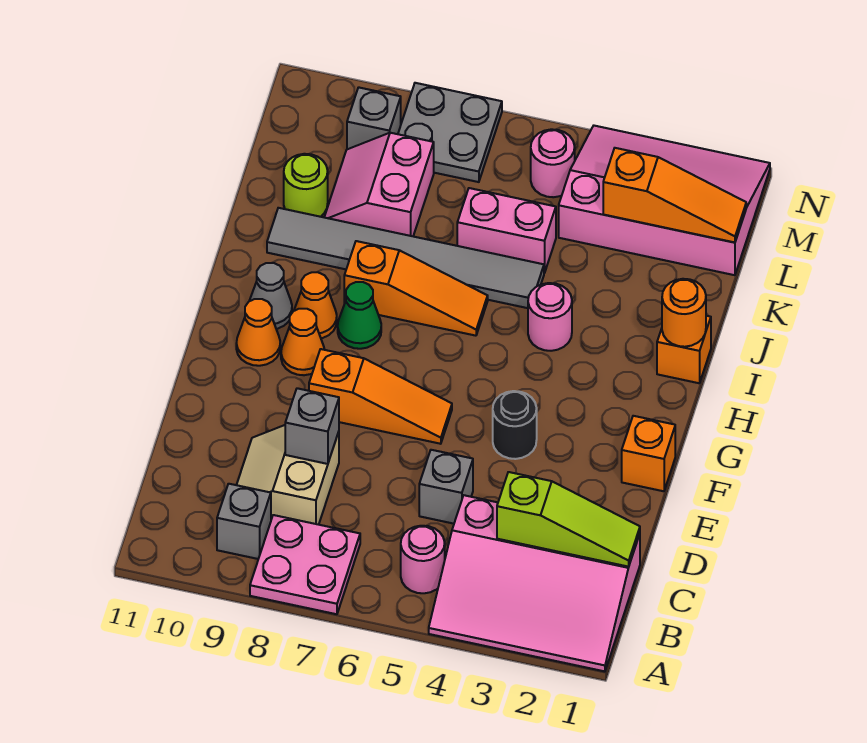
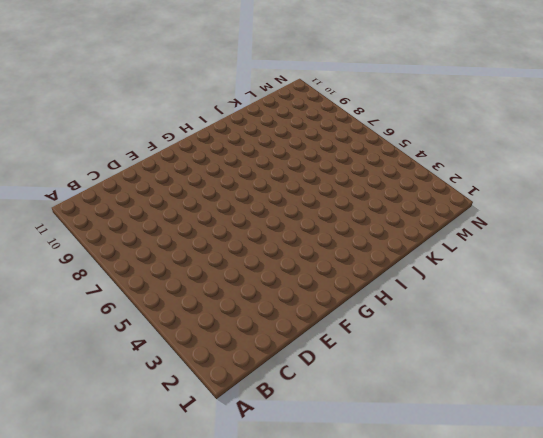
none -> pink 3x4 slope [429,495,640,671]
none -> pink 2x2 plate [250,515,360,614]
none -> pink 1x1 round brick [401,526,445,593]

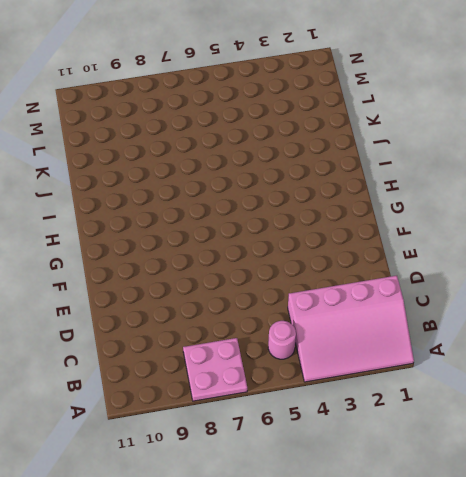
none -> grey 1x1 brick [217,484,271,559]
none -> tan 2x2 slope [237,425,339,525]
none -> grey 1x1 brick [419,450,473,524]

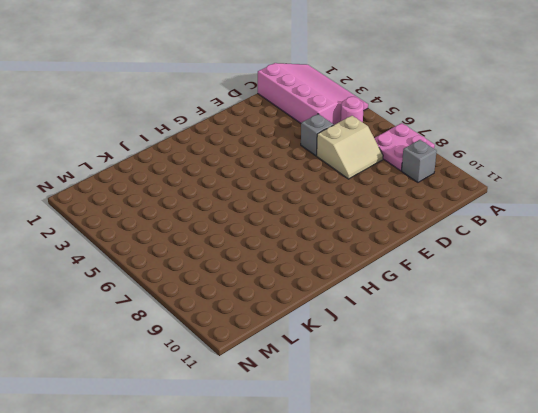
tan 2x2 slope [317,116,383,179] -> tan 2x2 slope moved to [237,425,339,525]
none -> orange 1x1 brick [622,416,675,491]
none -> black 1x1 round brick [493,391,537,459]
none -> orange 1x3 slope [309,349,452,444]

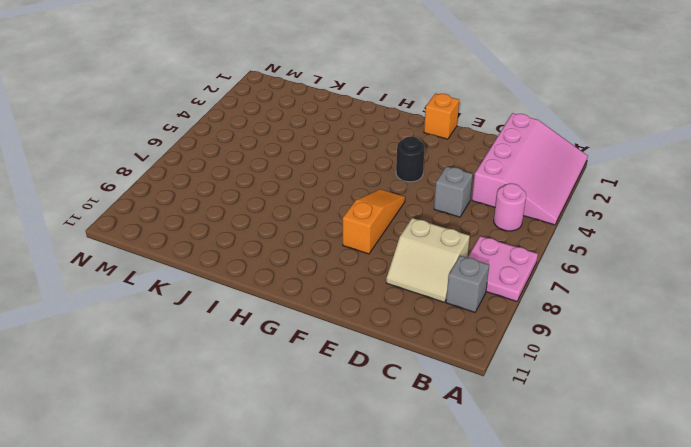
none -> orange 1x1 cone [281,309,325,375]
none -> orange 1x1 cone [236,299,280,366]
none -> green 1x1 cone [338,282,381,349]

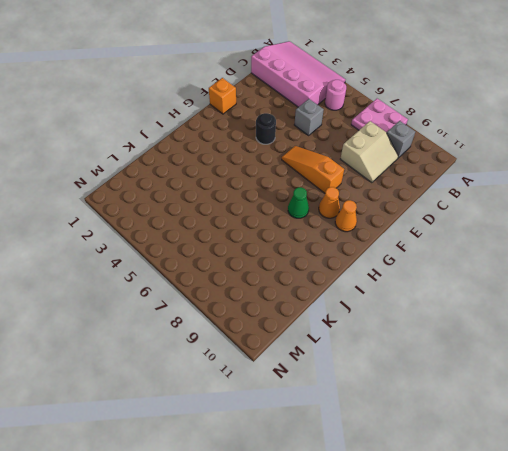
none -> orange 1x1 cone [294,272,337,338]
none -> grey 1x1 cone [249,263,292,329]
none -> orange 1x1 brick [657,316,711,383]

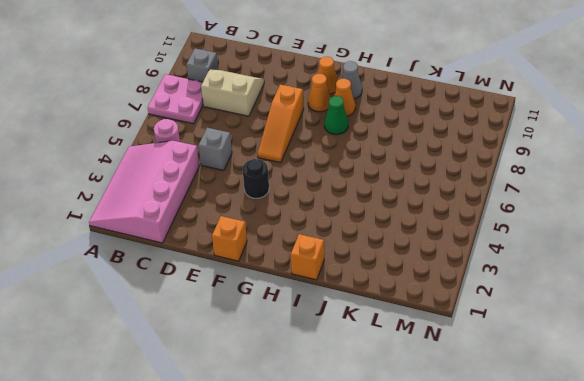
none -> pink 1x1 round brick [528,283,572,351]
none -> orange 1x3 slope [344,241,488,336]
none -> grey 1x6 tile [267,208,544,308]

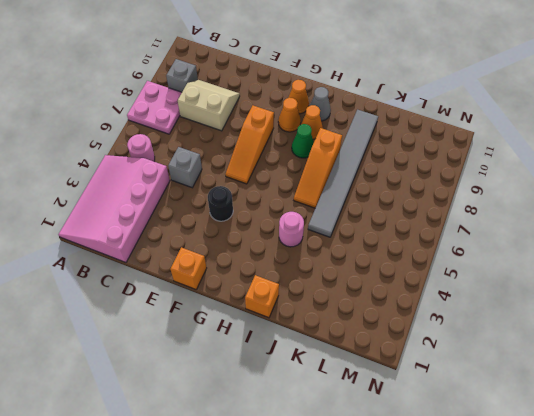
none -> pink 1x2 brick [457,188,556,273]
none -> pink 2x2 slope [324,133,434,236]
none -> lime 1x1 round brick [284,154,328,217]

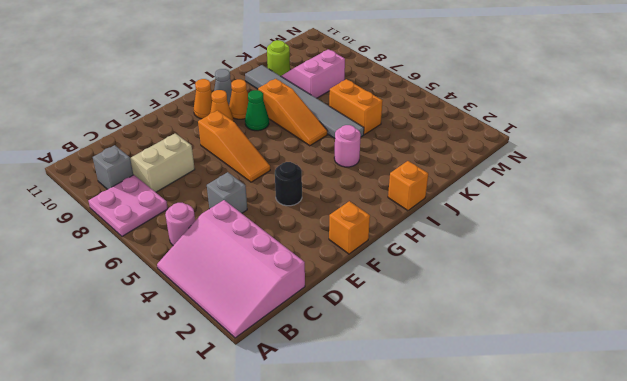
orange 1x2 brick [329,79,383,135] -> pink 1x2 brick [457,188,556,273]
none -> pink 3x4 slope [559,126,770,275]
none -> pink 1x1 round brick [531,129,575,197]
none -> grey 2x2 plate [398,83,502,182]

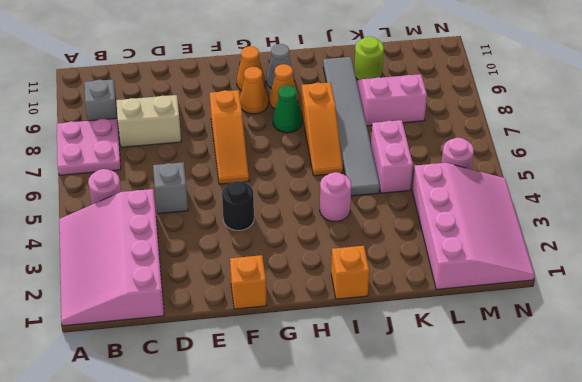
none -> grey 2x2 plate [398,83,502,182]
none -> grey 1x1 brick [347,87,401,149]
none -> lime 1x3 slope [497,472,640,567]

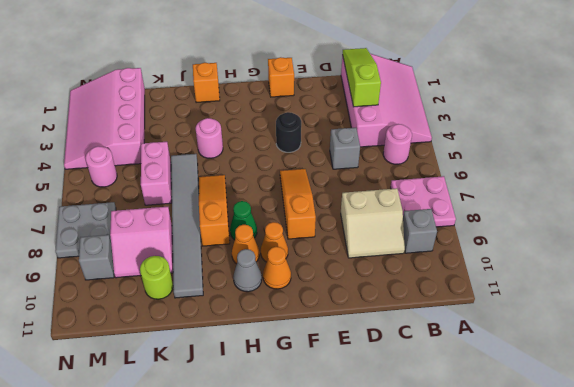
none -> grey 1x1 brick [285,388,339,464]
none -> orange 1x1 round brick [662,279,706,347]
none -> orange 1x3 slope [603,148,746,243]

